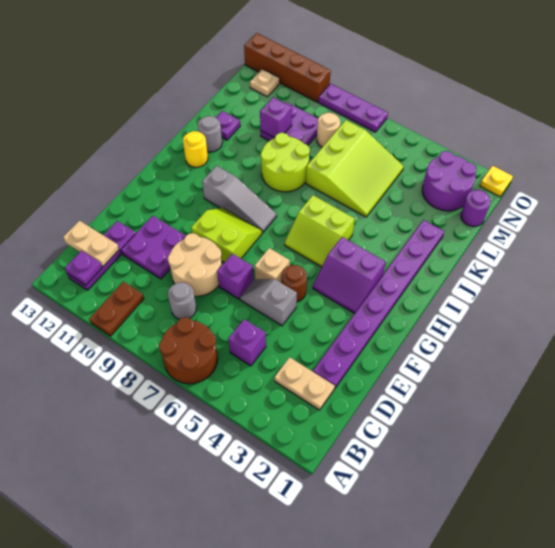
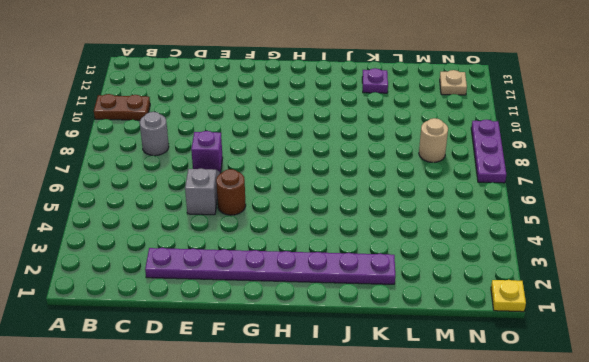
none -> brown 2x2 round brick [159,317,218,384]
none -> purple 1x3 plate [67,221,136,290]
none -> tan 1x2 plate [274,357,335,410]
none -> purple 1x1 brick [228,319,266,366]

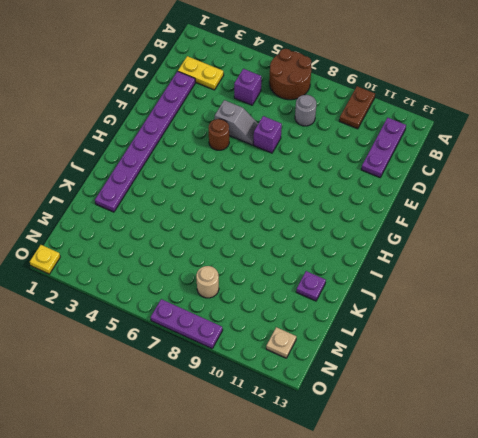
yellow 1x2 plate [178,56,224,90] -> tan 1x2 plate [274,357,335,410]
none -> tan 2x2 round brick [168,233,222,296]
none -> purple 2x2 plate [121,216,186,279]
none -> tan 1x1 brick [255,248,290,282]
none -> lime 2x2 slope [191,208,262,262]

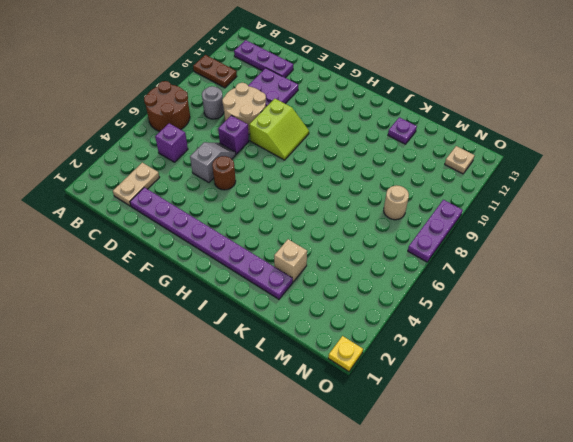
tan 1x1 brick [274,239,307,282] -> tan 1x1 brick moved to [255,248,290,282]
none -> purple 2x2 slope [313,237,386,313]
none -> lime 2x2 slope [285,195,355,267]
none -> grey 1x3 slope [202,166,277,233]
none -> yellow 1x1 round brick [183,131,208,167]

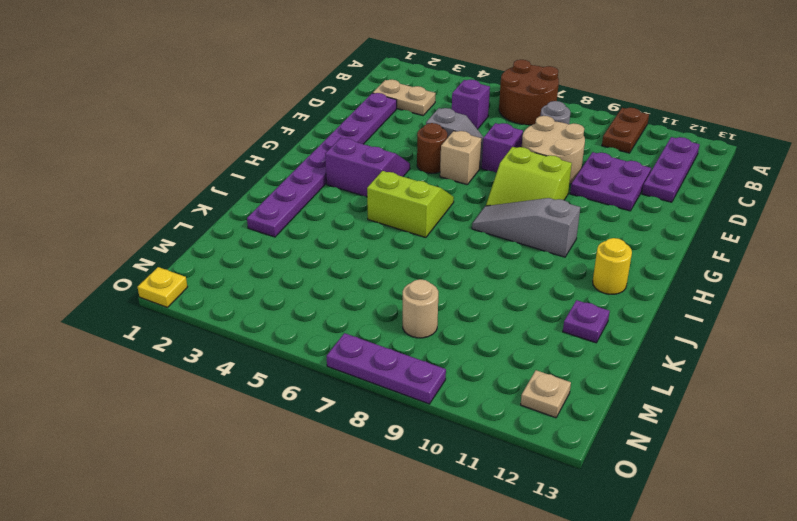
none -> lime 2x2 round brick [261,133,310,192]
none -> grey 1x1 round brick [198,116,222,152]
none -> lime 3x3 slope [306,120,404,217]
none -> purple 2x2 plate [260,102,318,145]

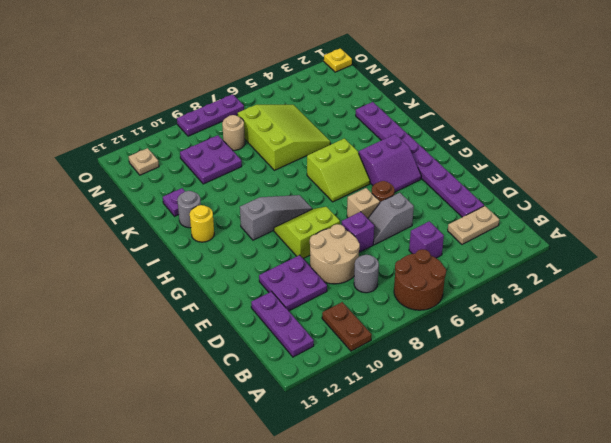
none -> lime 2x2 round brick [261,133,310,192]
none -> purple 1x1 round brick [461,190,491,227]
none -> purple 2x2 round brick [422,151,477,211]
none -> brown 1x4 brick [244,33,331,102]

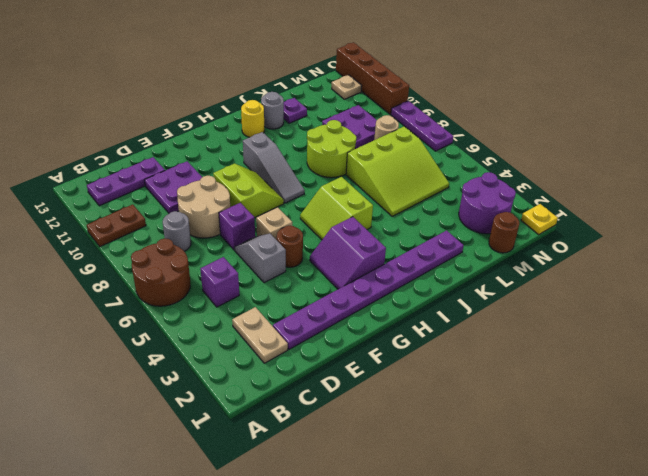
brown 1x1 round brick [489,212,519,253] -> purple 1x1 round brick [461,190,491,227]
none -> purple 1x1 plate [65,251,102,285]
none -> tan 1x2 plate [63,221,119,266]
none -> purple 1x1 brick [260,97,292,138]

